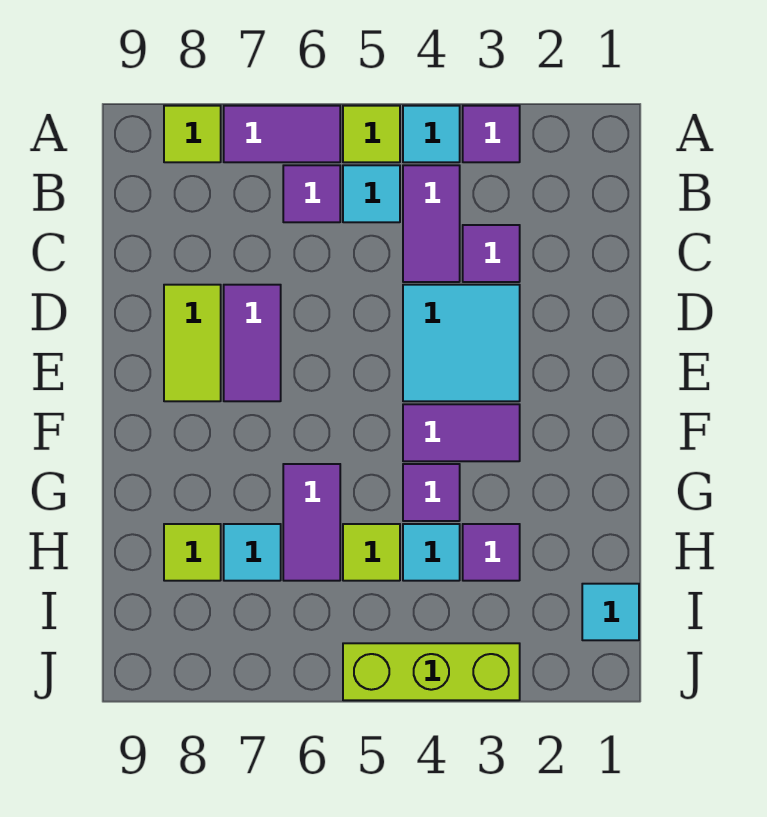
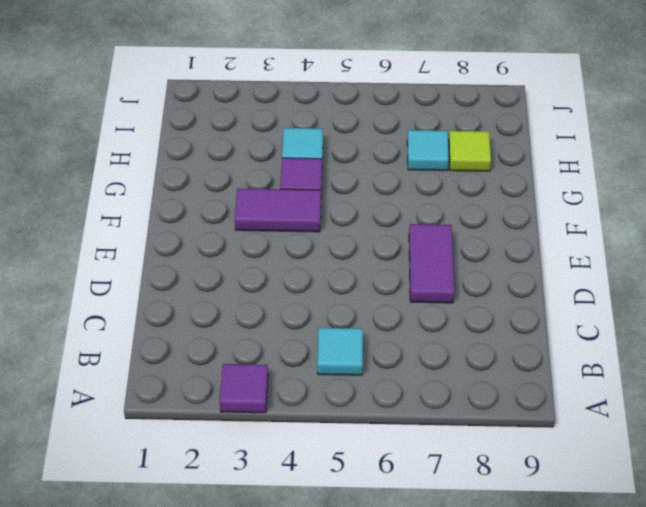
none -> cyan 1x1 tile [403,106,460,162]
none -> lime 1x1 tile [343,106,400,162]
none -> purple 1x2 tile [224,106,340,162]

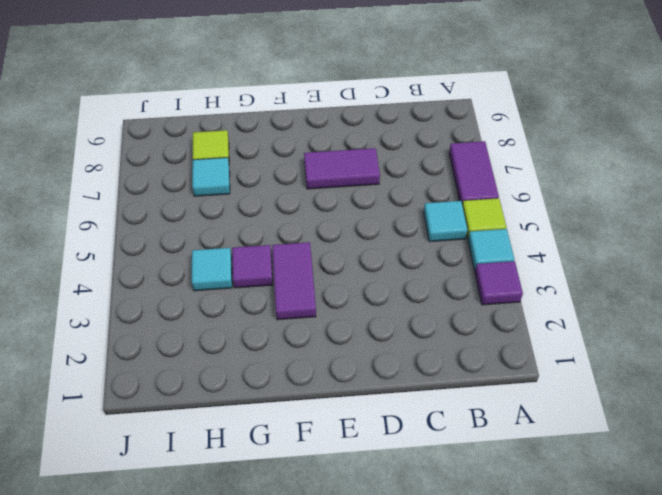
none -> lime 1x1 tile [164,106,221,162]
none -> purple 1x2 tile [403,165,460,282]
none -> purple 1x1 tile [283,165,340,222]

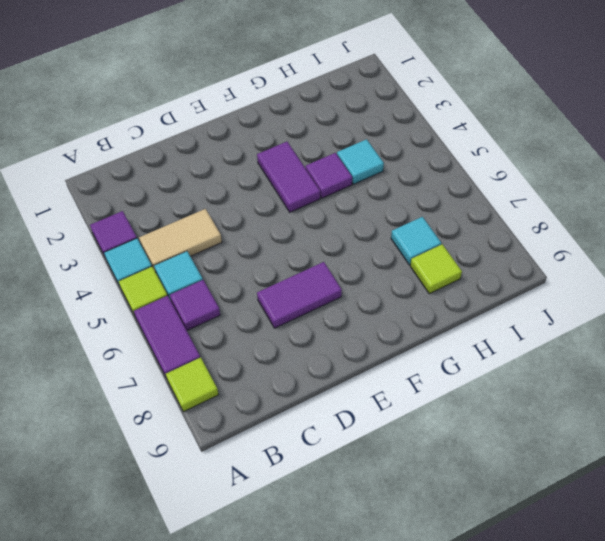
tan 1x2 tile [139,209,222,270] -> purple 1x2 tile [403,165,460,282]
none -> purple 1x1 tile [463,225,520,282]
none -> cyan 2x2 tile [403,285,520,401]
none -> lime 1x2 tile [164,285,221,401]

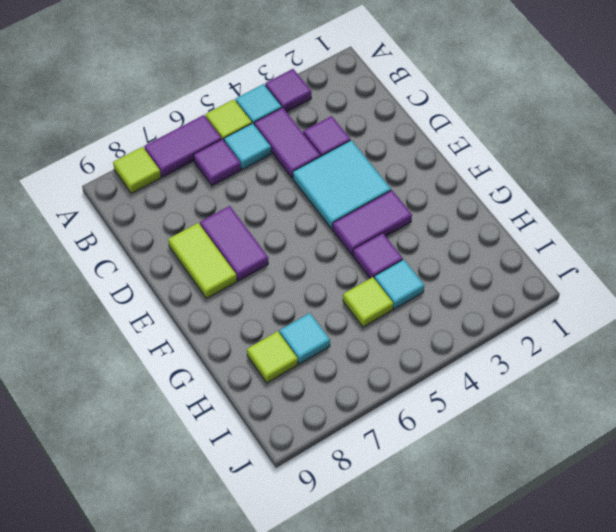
none -> purple 1x2 tile [283,464,340,581]
none -> purple 1x1 tile [463,524,520,581]
none -> cyan 1x1 tile [582,584,639,640]

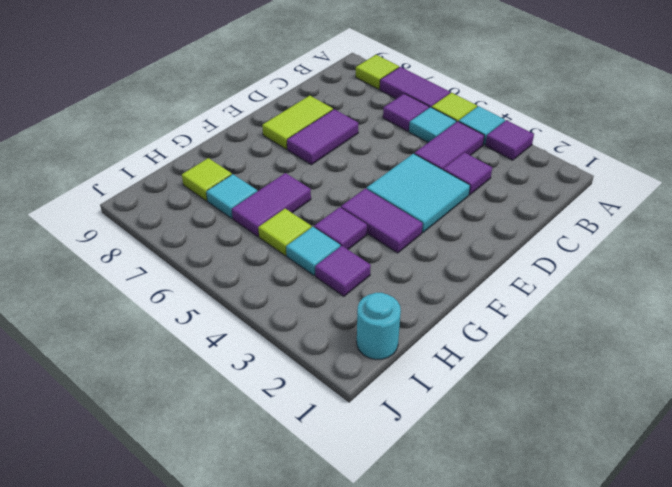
cyan 1x1 round brick [357,293,401,360] -> cyan 1x1 tile [582,584,639,640]
none -> lime 1x3 brick [343,643,520,700]

